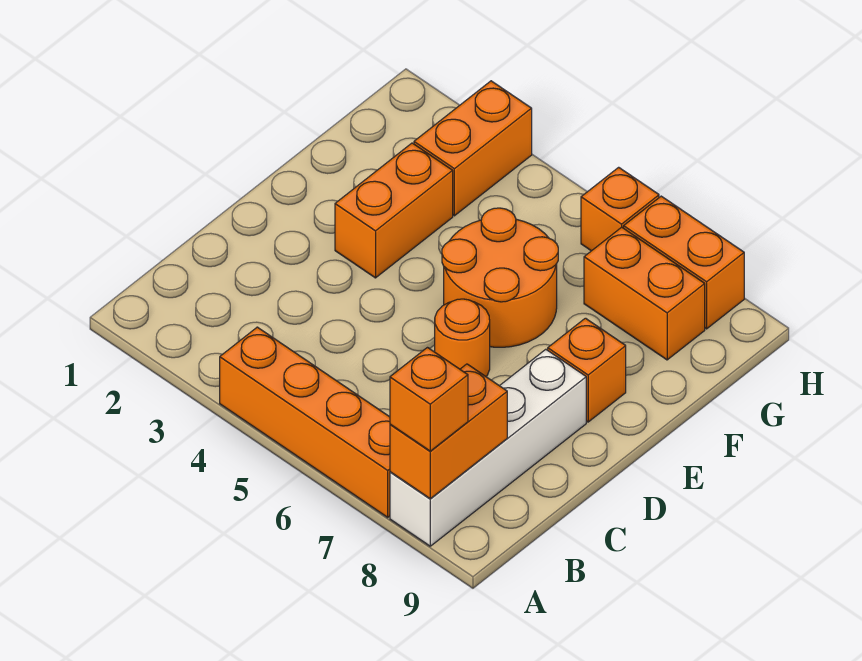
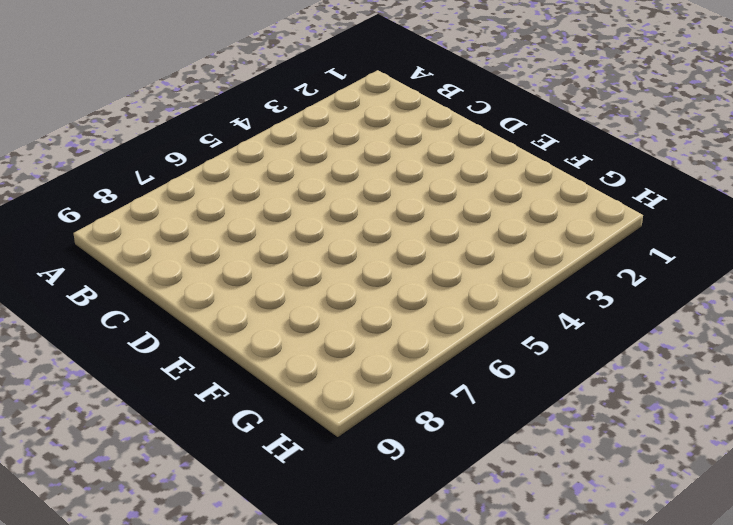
none -> orange 1x4 brick [220,327,390,517]
none -> white 1x4 brick [390,349,586,546]
none -> orange 1x1 round brick [435,299,490,376]

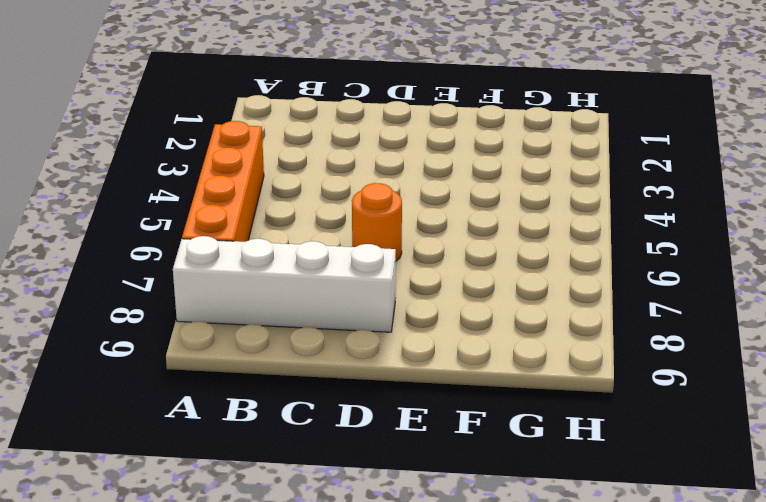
none -> orange 1x2 brick [335,143,453,278]
none -> orange 2x2 round brick [442,208,558,347]
none -> orange 1x1 brick [548,318,626,422]

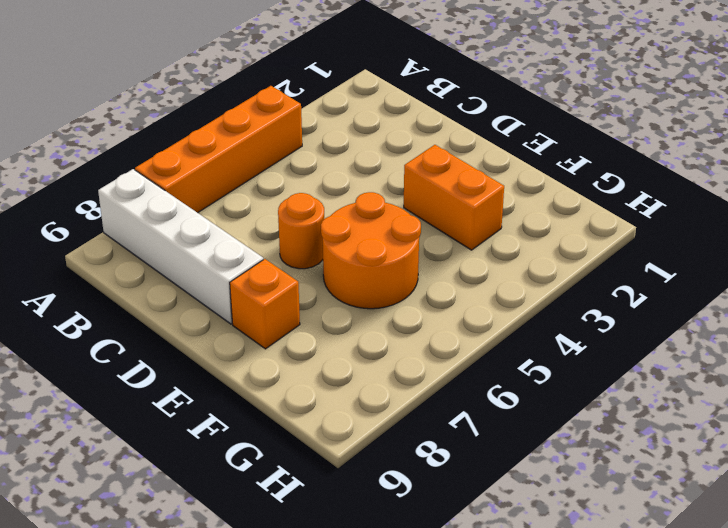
none -> orange 1x2 brick [414,81,532,216]
none -> orange 1x2 brick [584,227,705,360]
none -> orange 1x1 brick [581,167,659,251]

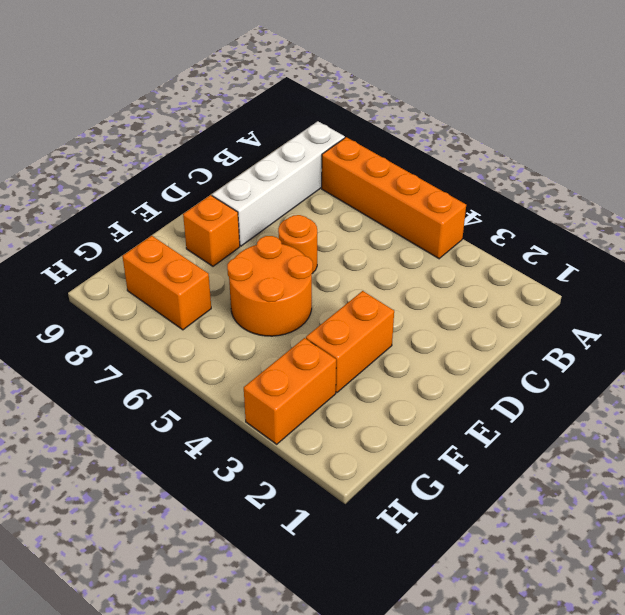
none -> orange 1x1 brick [581,167,659,251]
none -> orange 1x2 brick [624,196,744,329]
none -> orange 1x2 brick [390,364,507,499]

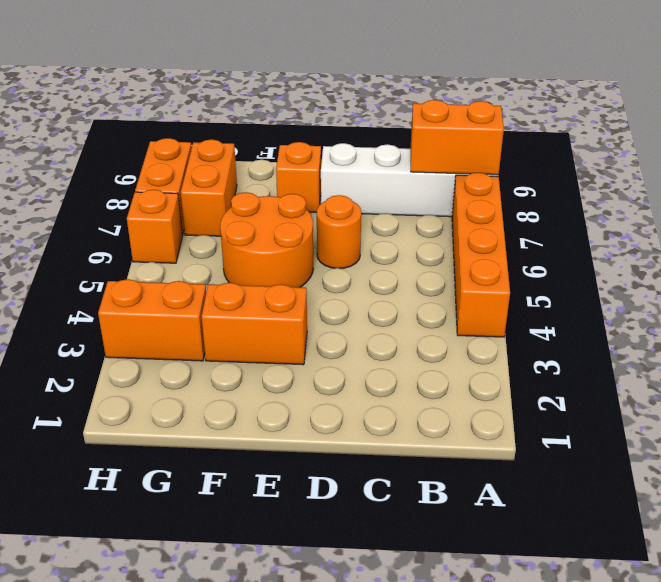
none -> orange 1x1 brick [390,348,468,451]

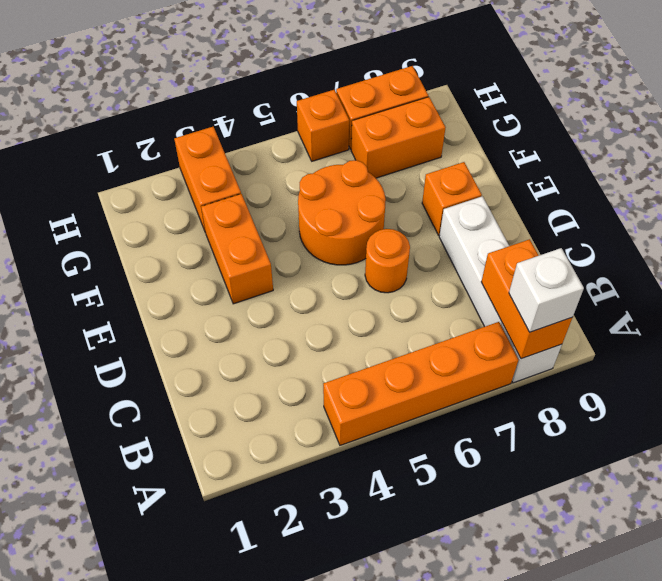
white 1x1 brick [509,248,584,332] -> orange 1x1 brick [390,348,468,451]

